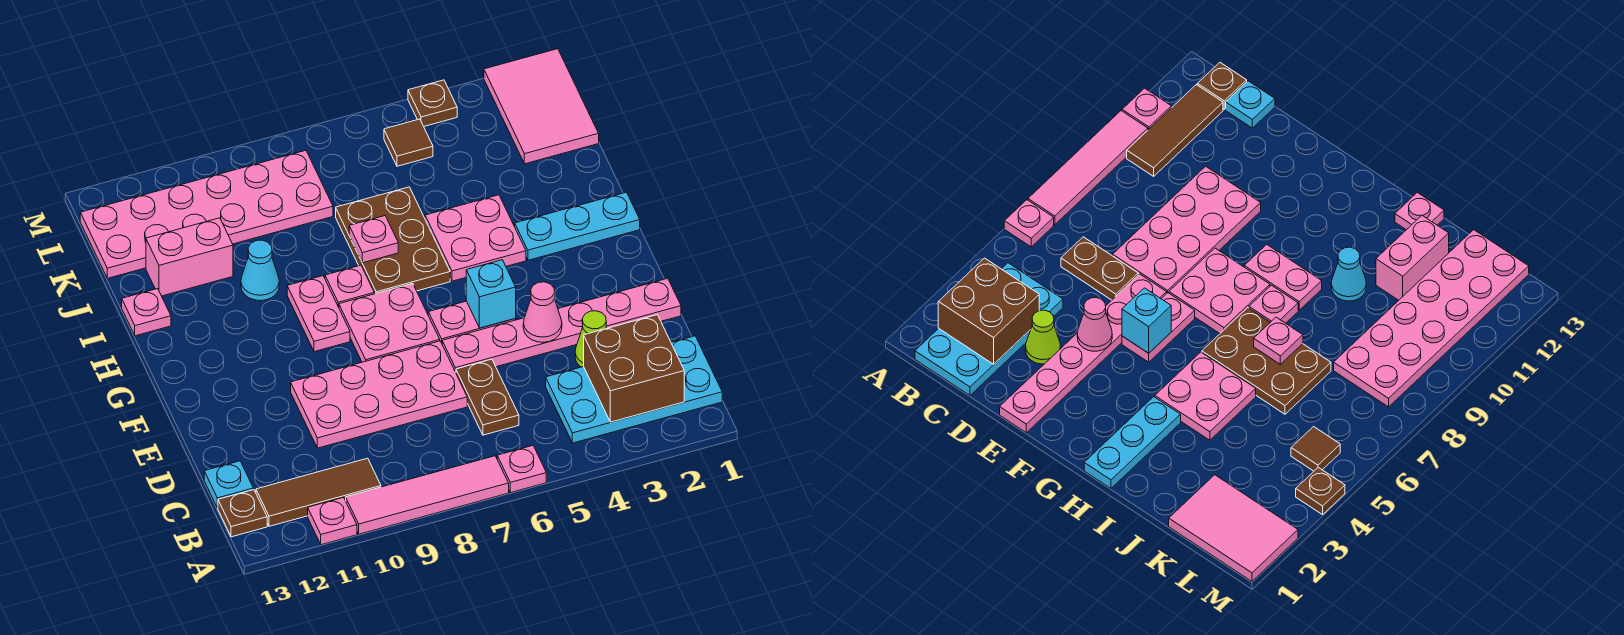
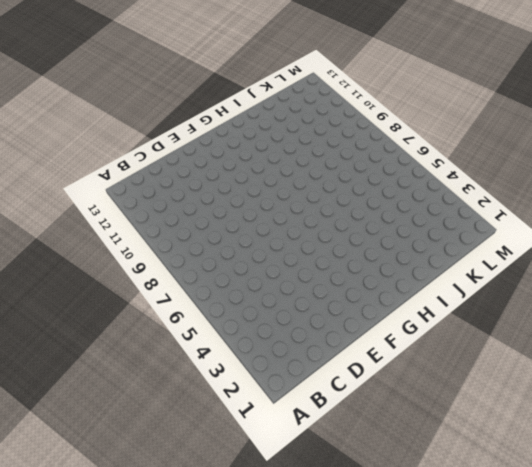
none -> pink 1x1 plate [497,446,546,493]
none -> pink 1x4 tile [346,456,509,534]
none -> pink 1x1 plate [308,498,357,545]

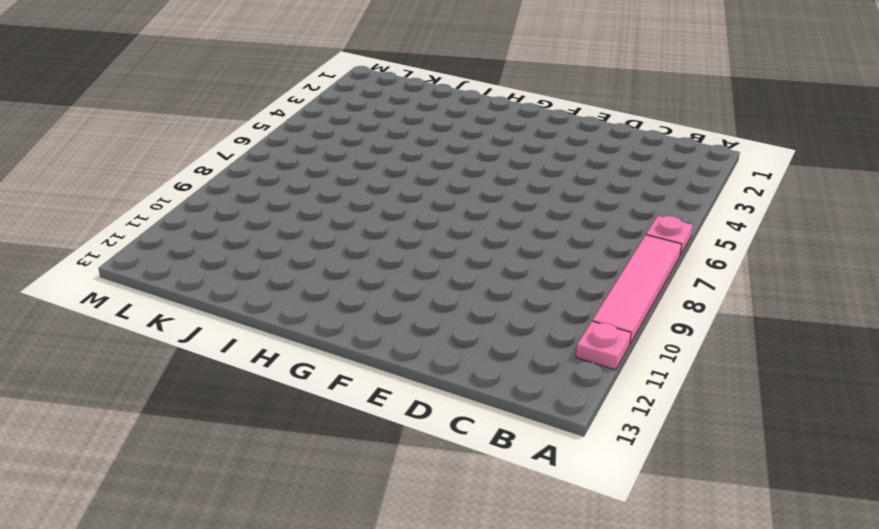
none -> cyan 2x4 plate [546,336,722,443]
none -> brown 1x3 tile [256,458,381,526]
none -> brown 1x1 plate [218,490,267,537]

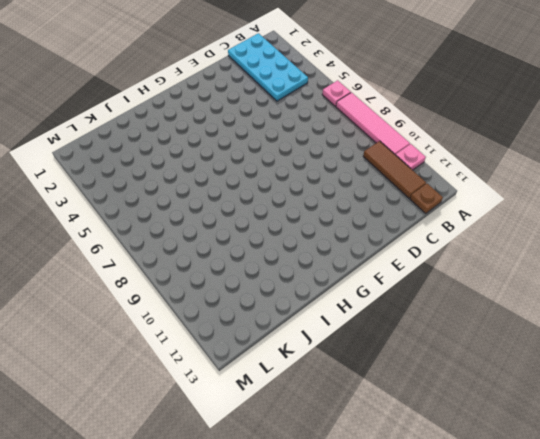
none -> brown 1x2 plate [456,359,519,435]
none -> cyan 1x1 plate [204,461,253,508]
none -> lime 1x1 cone [575,311,606,367]

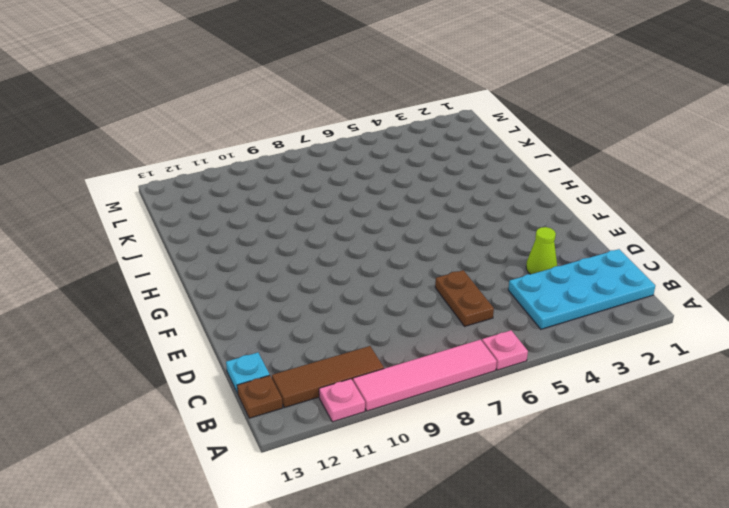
none -> pink 2x4 plate [291,341,467,448]
none -> pink 1x6 plate [442,278,681,372]
none -> pink 1x2 plate [428,301,516,343]

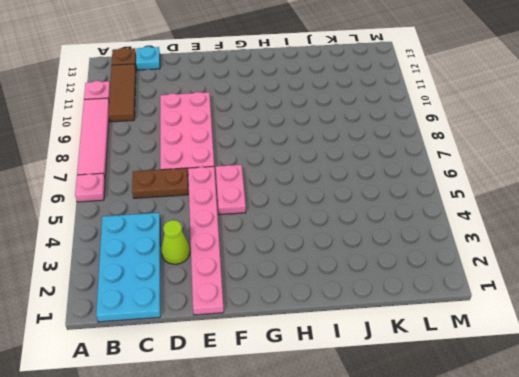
none -> pink 2x2 plate [339,284,440,362]
none -> pink 1x2 plate [287,276,350,352]
none -> cyan 1x3 plate [515,192,640,260]

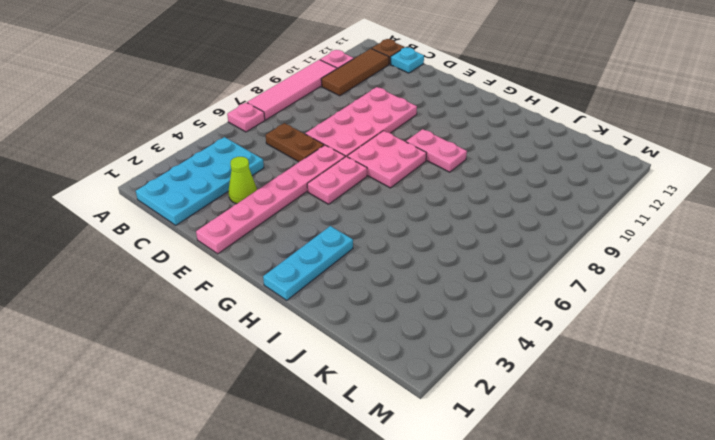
none -> pink 2x2 plate [425,195,526,281]
none -> brown 2x3 plate [336,187,450,294]
none -> pink 1x1 plate [325,265,374,307]

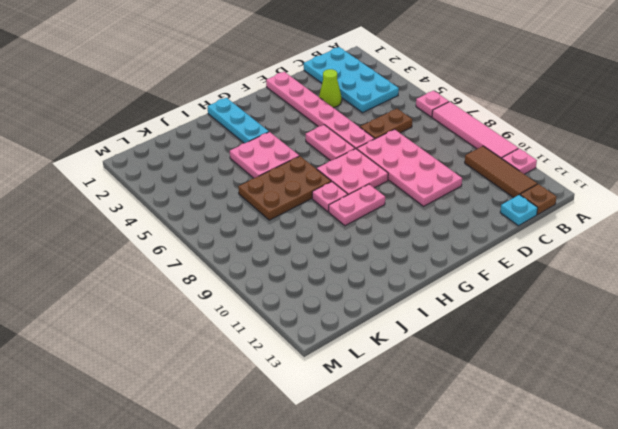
none -> cyan 1x1 cone [241,240,279,301]
none -> pink 1x1 plate [122,289,171,336]
none -> pink 1x2 brick [146,218,233,296]

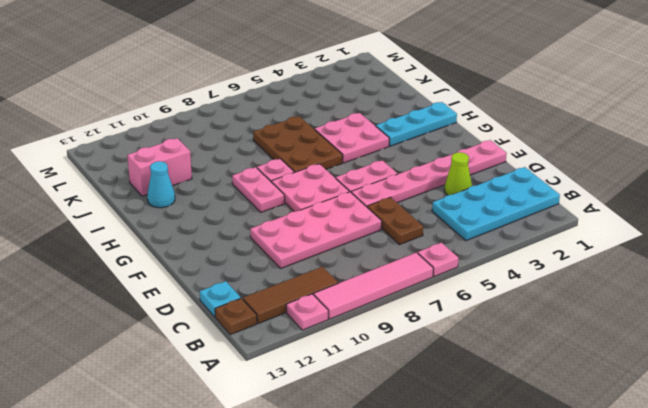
cyan 1x1 cone [147,161,175,208] -> cyan 1x1 cone moved to [241,240,279,301]
none -> pink 1x1 plate [122,289,171,336]
none -> pink 2x3 tile [484,49,599,164]
none -> pink 2x6 plate [80,150,333,278]

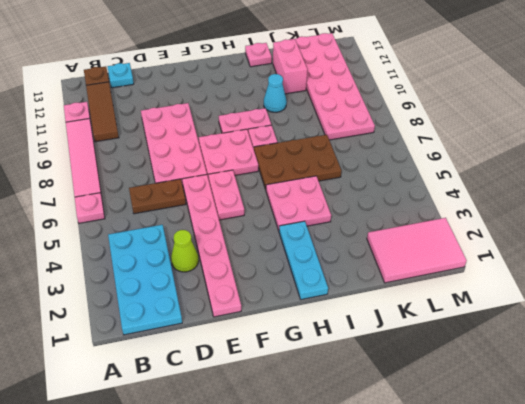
none -> brown 1x1 tile [384,119,433,166]
none -> brown 1x1 plate [408,80,457,126]
none -> brown 2x2 brick [584,315,684,422]

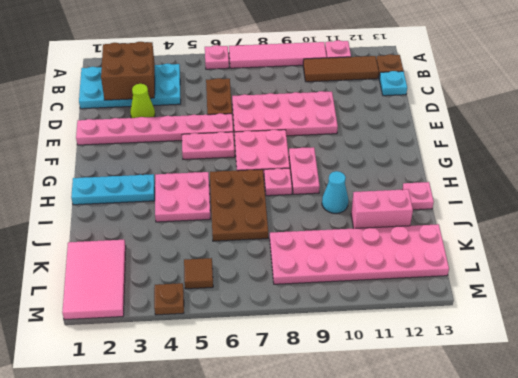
none -> pink 1x1 cone [523,282,562,342]
none -> cyan 1x1 brick [466,260,516,328]
none -> pink 1x1 plate [349,216,398,263]

